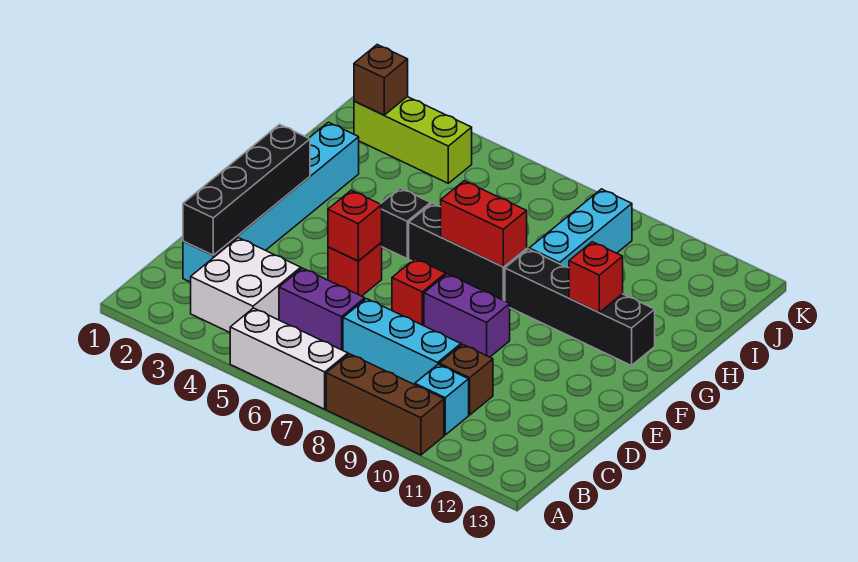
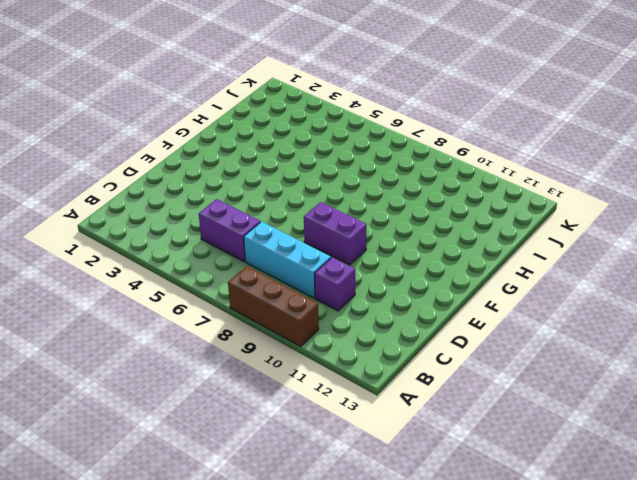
purple 1x1 brick [315,257,355,311] -> brown 1x1 brick [439,344,493,415]
none -> white 1x3 brick [230,308,348,409]
none -> white 2x2 brick [191,238,301,332]
none -> cyan 1x1 brick [415,364,469,435]

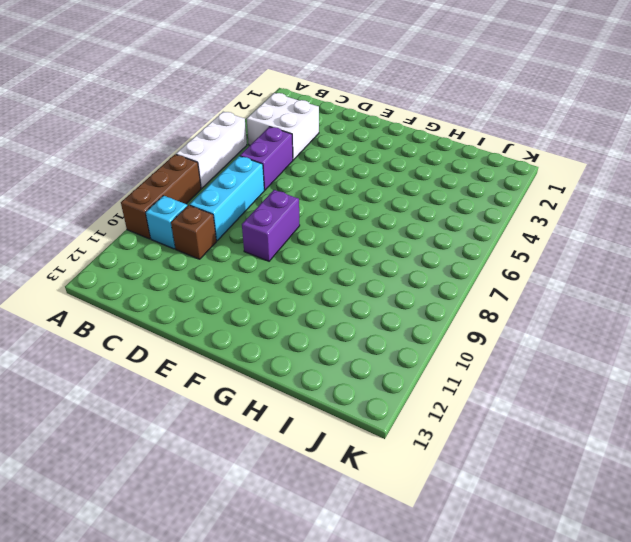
none -> cyan 1x6 brick [183,122,359,282]
none -> red 1x1 brick [328,242,382,296]
none -> red 1x1 brick [392,259,446,326]

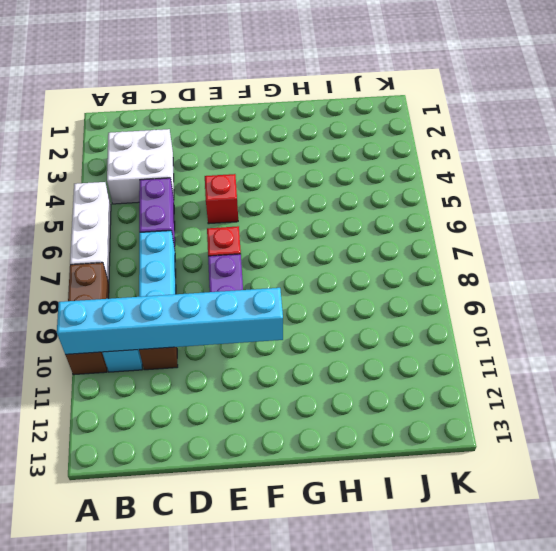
cyan 1x6 brick [57,288,283,355] -> cyan 1x6 brick moved to [183,122,359,282]
none -> black 1x1 brick [381,188,430,259]
none -> black 1x3 brick [409,203,527,301]
none -> black 1x4 brick [505,249,655,366]

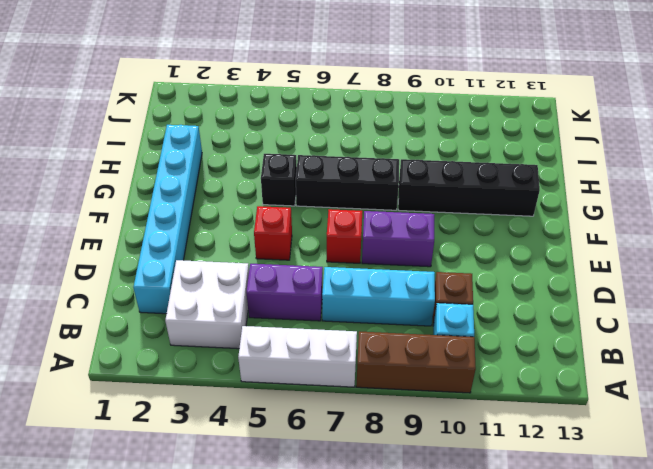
none -> cyan 1x3 brick [529,189,632,268]
none -> lime 1x3 brick [354,97,472,183]
none -> black 1x4 brick [183,125,310,255]

